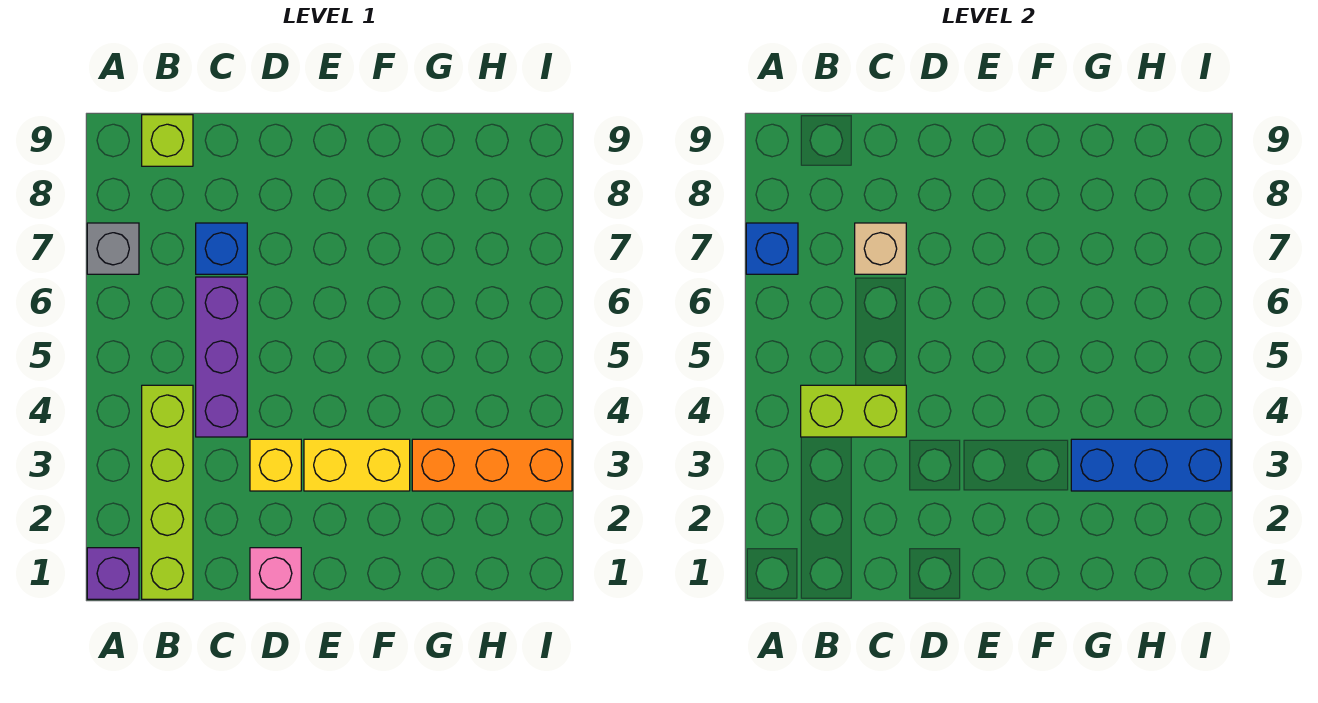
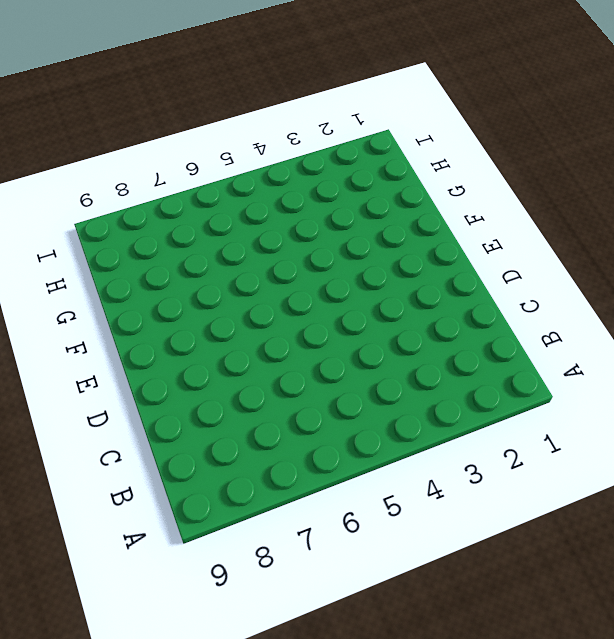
none -> purple 1x1 brick [87,548,139,599]
none -> grey 1x1 brick [87,223,139,274]
none -> lime 1x4 brick [142,385,193,599]

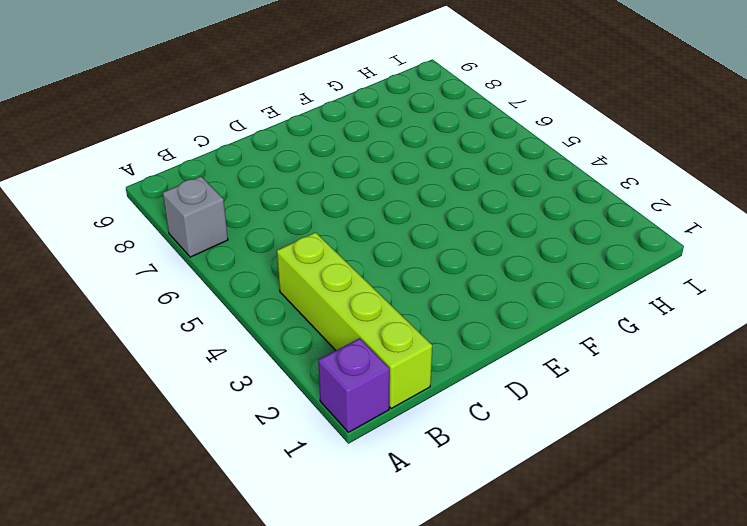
none -> lime 1x1 brick [142,115,193,166]
none -> purple 1x3 brick [196,277,247,437]
none -> blue 1x1 brick [196,223,247,274]

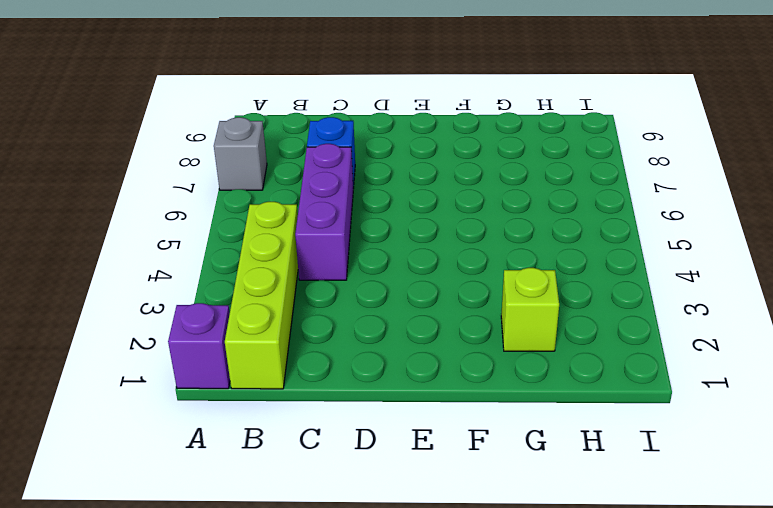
lime 1x1 brick [501,268,559,351] -> lime 1x1 brick moved to [142,115,193,166]
none -> pink 1x1 brick [250,548,301,599]
none -> yellow 1x1 brick [250,439,301,491]
none -> yellow 1x2 brick [304,439,410,491]

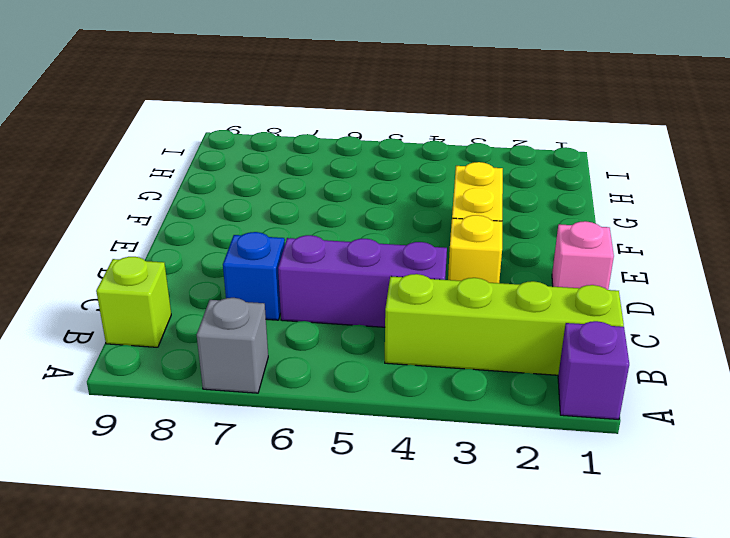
none -> orange 1x3 brick [412,439,572,491]
none -> blue 1x1 brick [746,223,798,274]
none -> lime 1x2 brick [801,385,906,437]

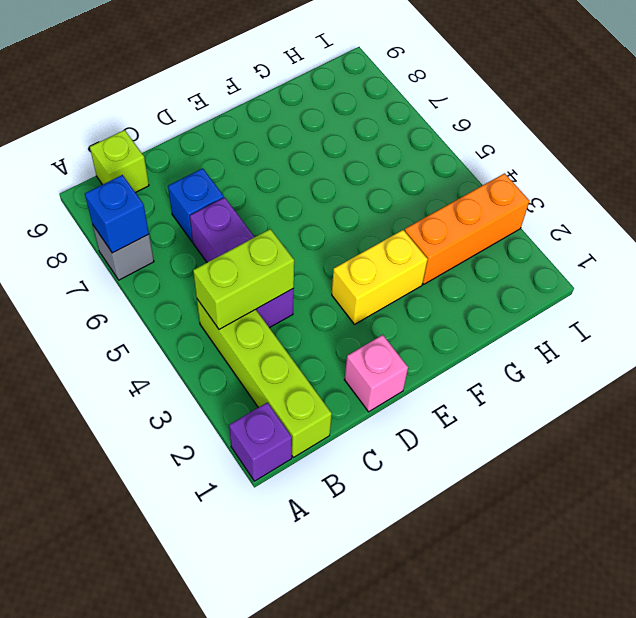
none -> yellow 1x1 brick [250,439,301,491]
none -> tan 1x1 brick [855,223,906,274]
none -> blue 1x3 brick [1071,439,1231,491]

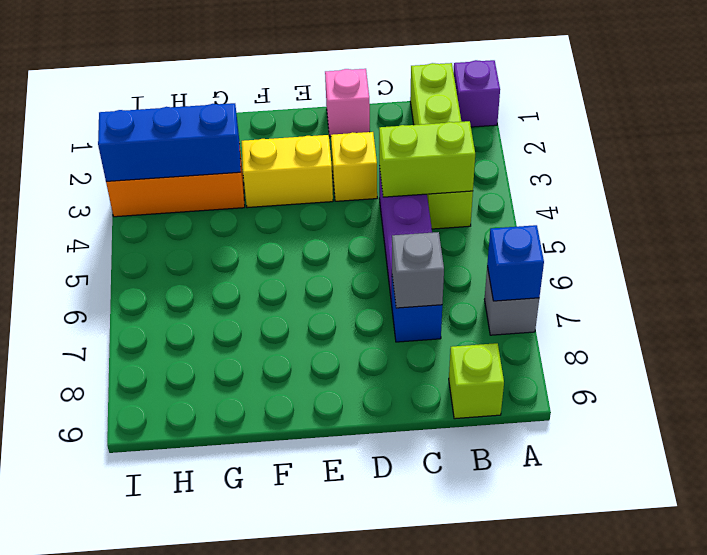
grey 1x1 brick [392,232,444,308] -> tan 1x1 brick [855,223,906,274]

